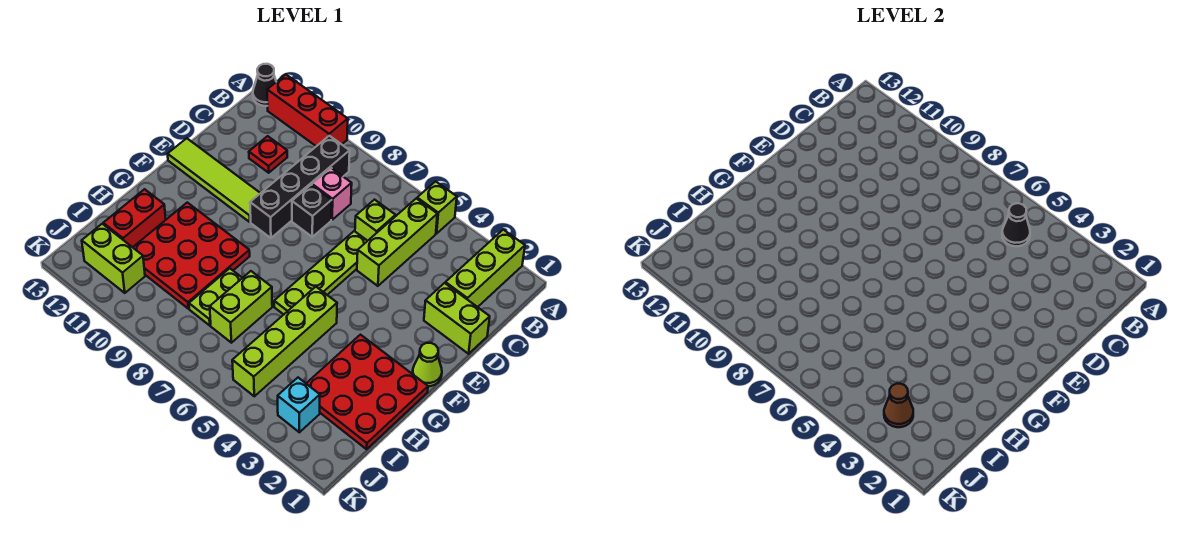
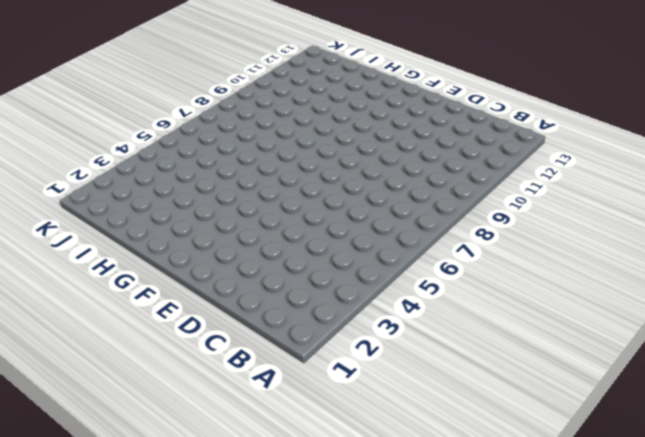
none -> lime 1x3 brick [445,230,525,307]
none -> lime 1x1 brick [417,181,457,233]
none -> red 1x3 brick [267,75,348,146]

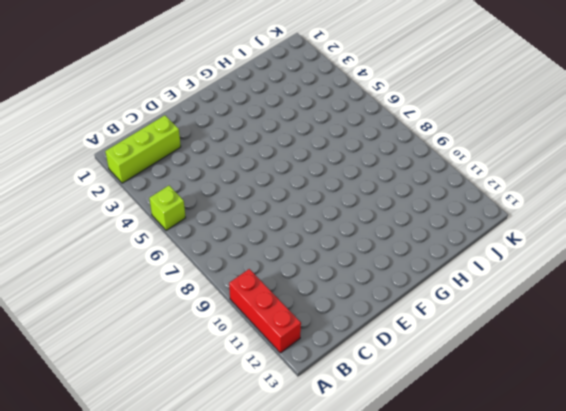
none -> black 1x1 cone [253,64,276,106]
none -> lime 1x3 brick [357,198,437,286]
none -> black 1x4 brick [250,136,350,238]

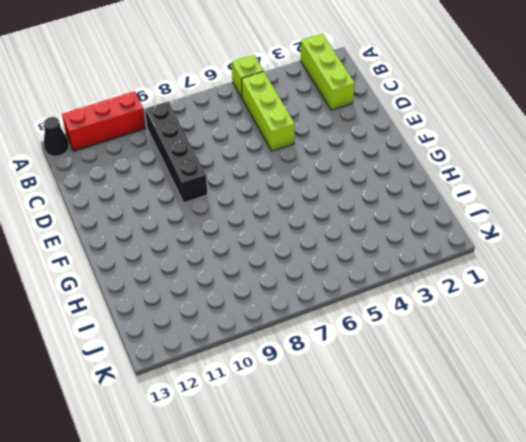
none -> lime 1x1 brick [355,200,396,241]
none -> pink 1x1 brick [312,168,352,220]
none -> red 1x1 plate [249,136,287,173]

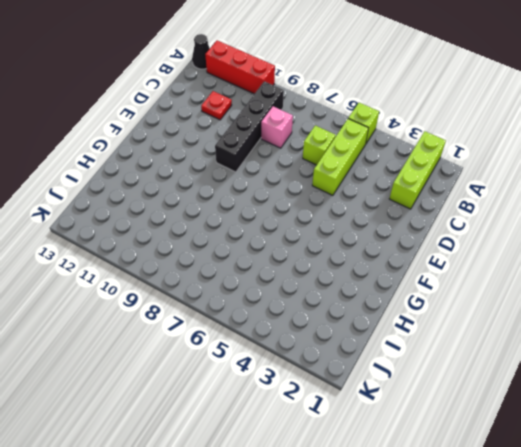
none -> lime 1x2 brick [424,283,490,354]
none -> lime 1x4 plate [274,231,367,314]
none -> black 1x1 brick [292,185,332,237]

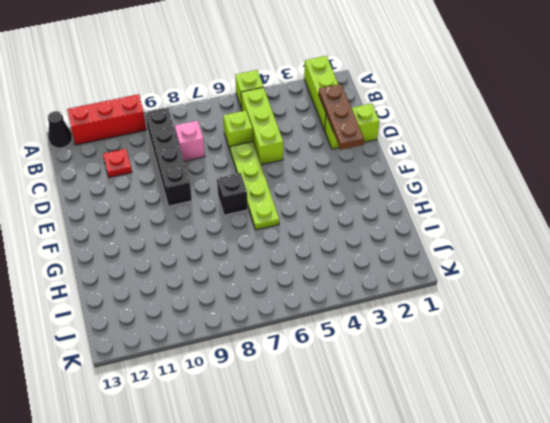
brown 1x3 plate [319,84,364,150] -> none
black 1x1 brick [217,173,248,215] -> black 1x1 brick moved to [292,185,332,237]
none -> lime 1x4 tile [168,138,260,222]
none -> lime 1x1 cone [413,343,442,386]
none -> red 3x3 plate [306,335,428,449]

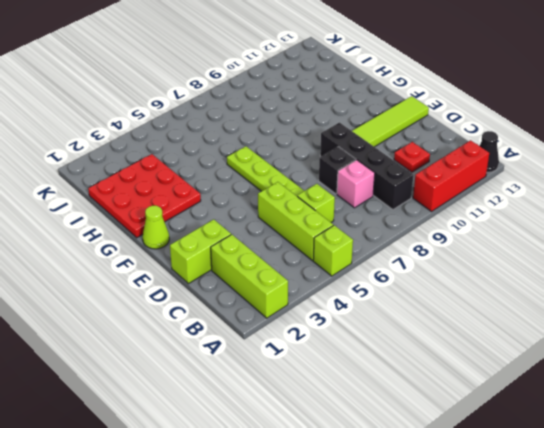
none -> lime 1x4 brick [232,287,337,396]
none -> red 3x3 plate [133,203,250,308]
none -> lime 1x2 brick [210,271,272,343]

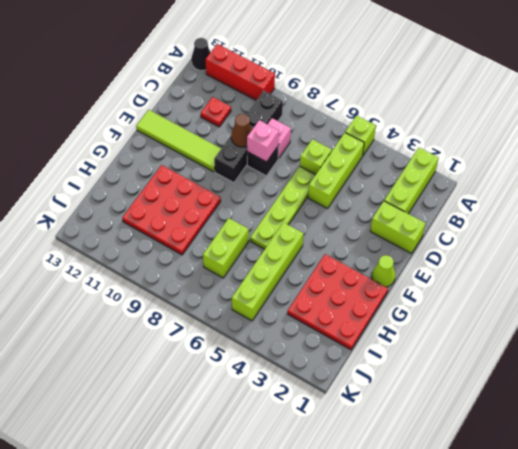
pink 1x1 brick [247,120,279,162] -> none
brown 1x1 cone [231,114,252,147] -> brown 1x1 cone moved to [884,384,913,427]
none -> lime 1x2 plate [189,268,242,325]
none -> red 1x2 brick [103,189,166,247]
none -> cyan 1x1 brick [278,378,320,432]

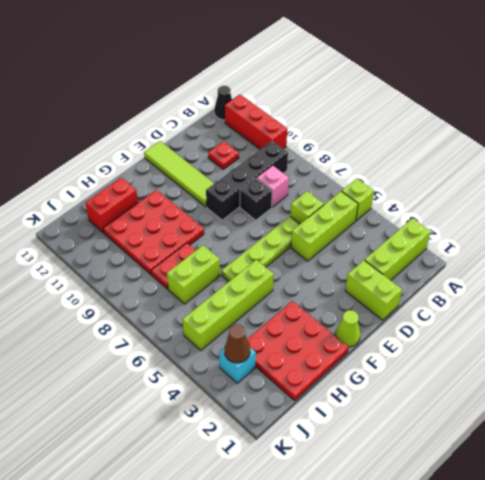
red 1x2 plate [151,243,196,289] -> lime 1x2 plate [189,268,242,325]
none -> lime 1x2 brick [82,224,145,293]
none -> black 1x1 cone [1002,203,1030,246]

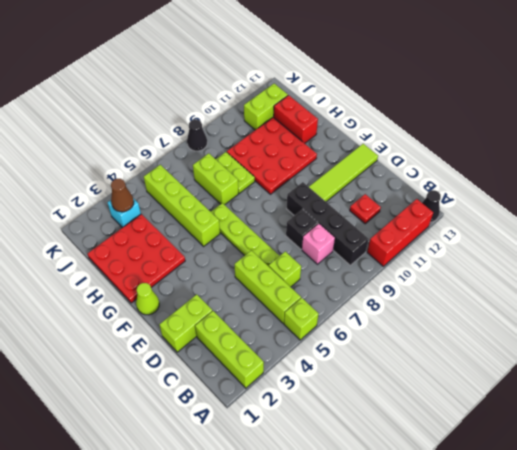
black 1x1 cone [187,119,207,151] -> black 1x1 cone moved to [1002,203,1030,246]

